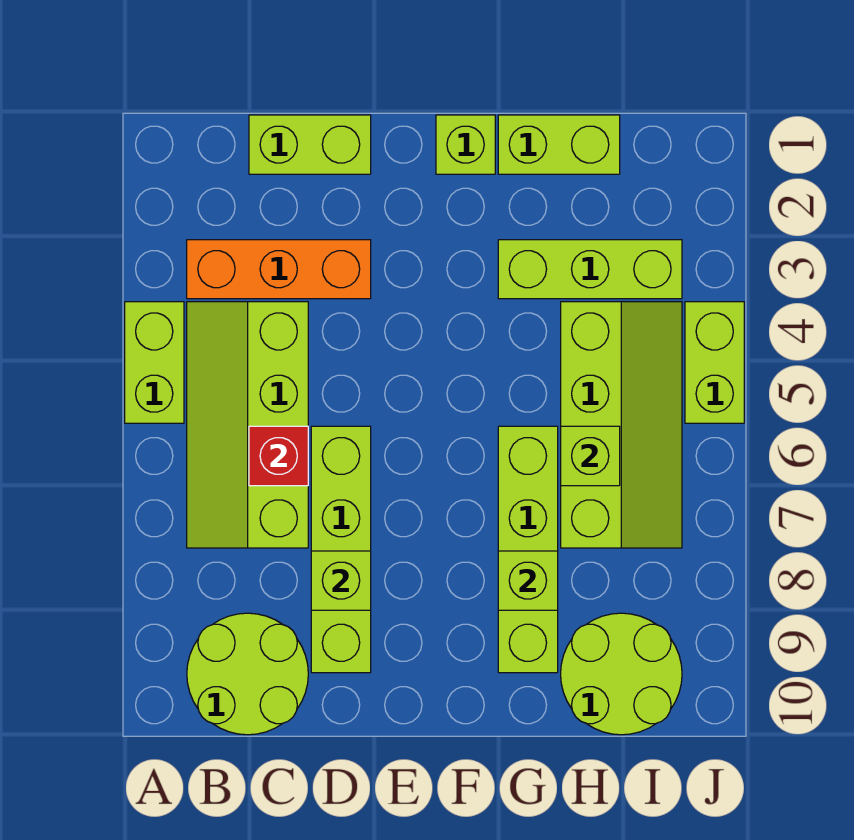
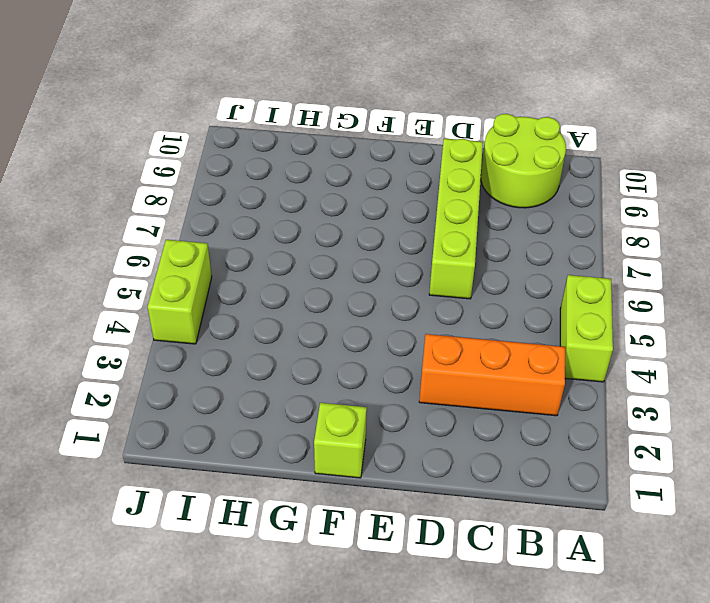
none -> lime 2x4 slope [187,302,308,548]
none -> lime 1x2 brick [249,115,371,174]
none -> lime 1x2 brick [498,115,620,174]

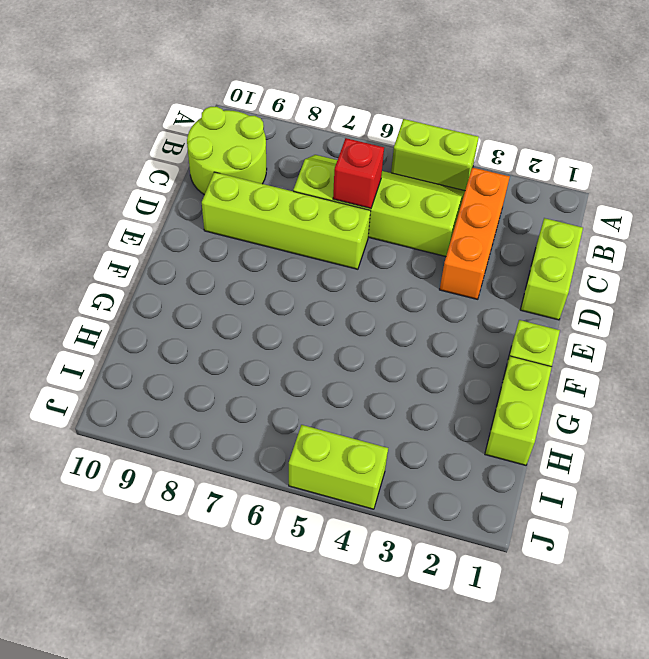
none -> lime 1x3 brick [498,240,682,299]
none -> lime 1x4 brick [498,426,558,673]
none -> lime 2x4 slope [561,302,682,548]

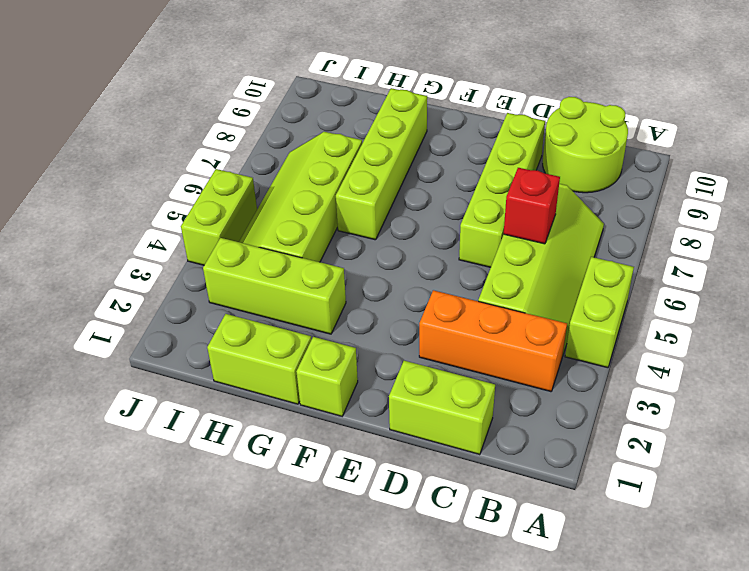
none -> lime 2x2 round brick [561,613,682,735]
none -> lime 1x1 brick [311,551,371,610]
none -> lime 1x1 brick [498,551,558,610]

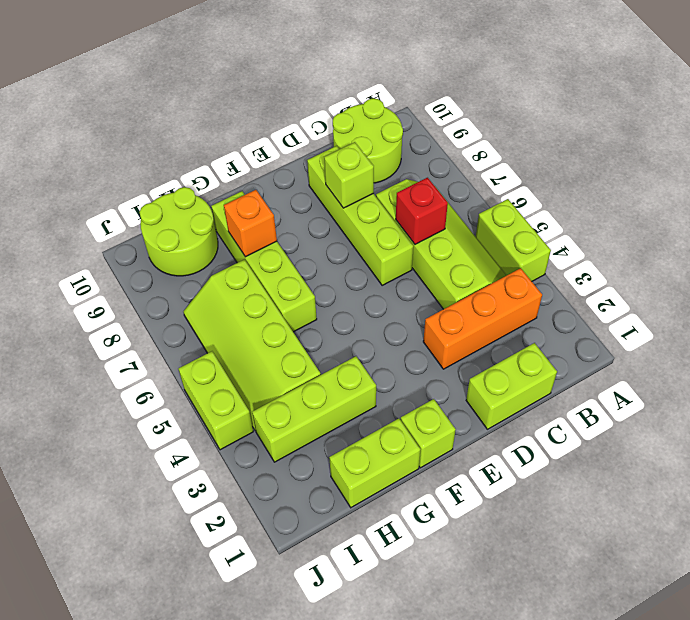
orange 1x1 brick [224,190,277,257] -> lime 1x1 brick [498,551,558,610]
none -> lime 1x1 brick [561,426,620,486]

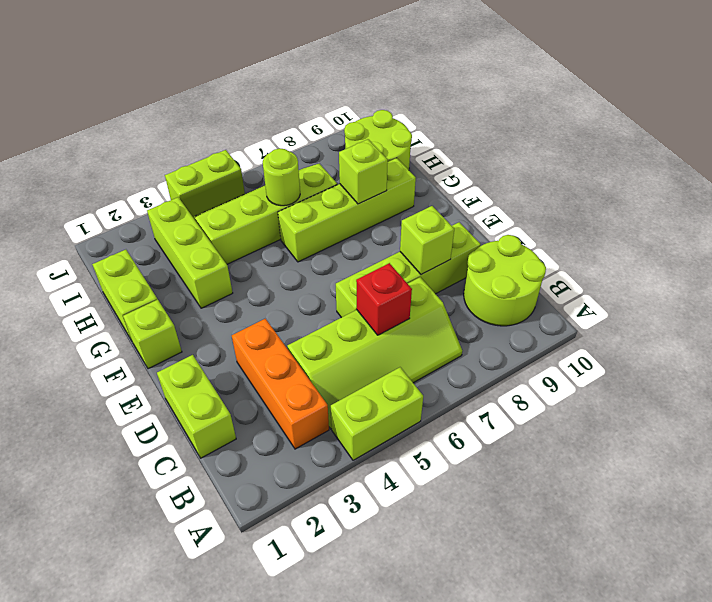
lime 1x1 round brick [263,148,300,206] -> lime 1x1 brick [561,426,620,486]

